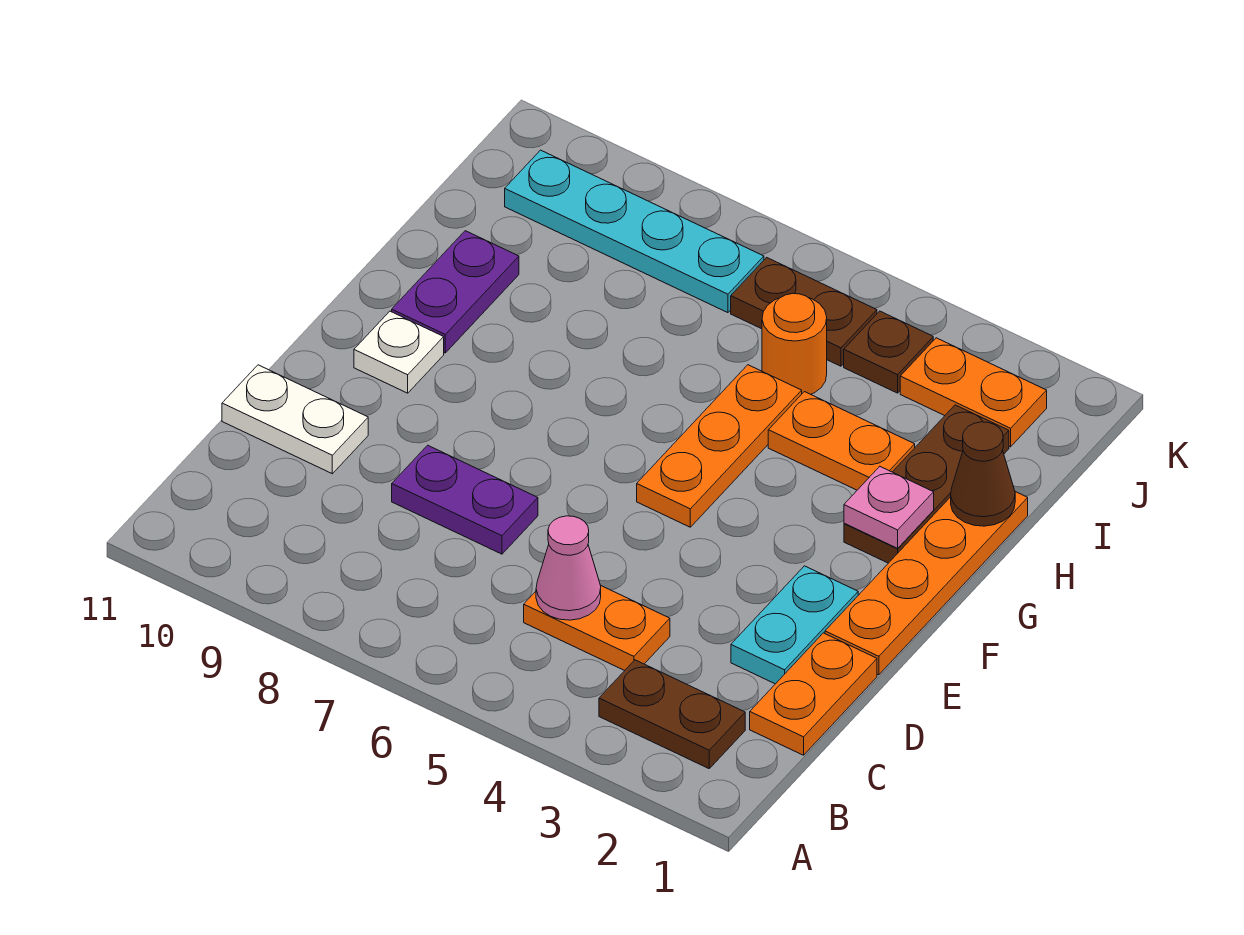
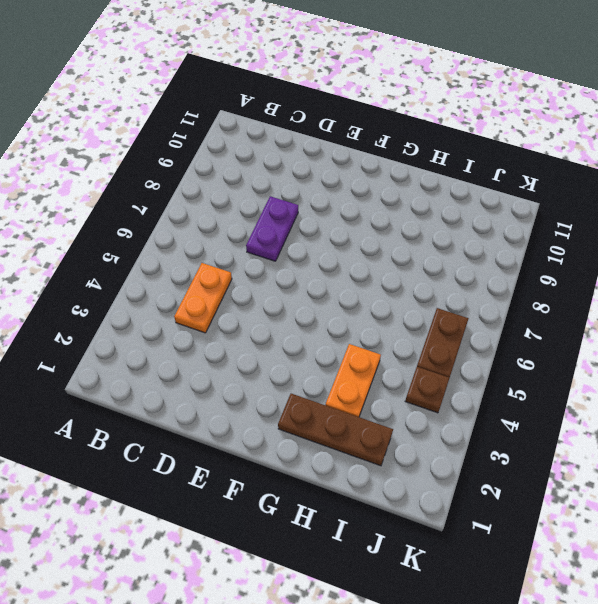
none -> brown 1x2 plate [599,660,745,768]
none -> orange 1x2 plate [750,633,877,755]
none -> cyan 1x2 plate [731,566,858,684]

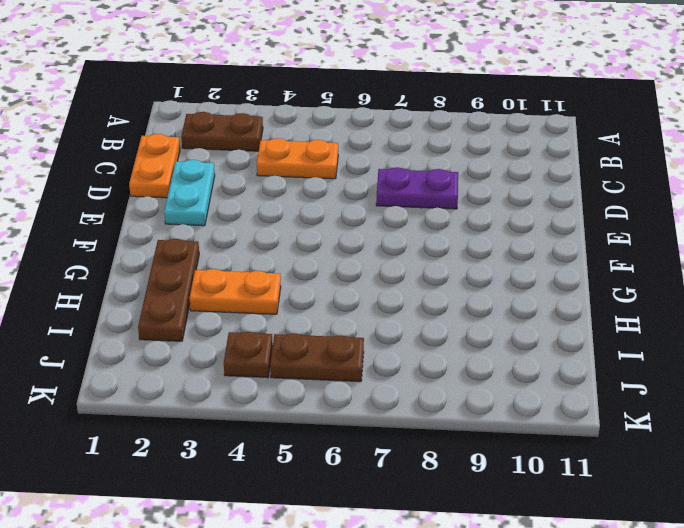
none -> white 1x2 plate [222,365,368,474]
none -> orange 1x4 plate [825,492,1028,675]
none -> orange 1x3 plate [637,365,802,527]

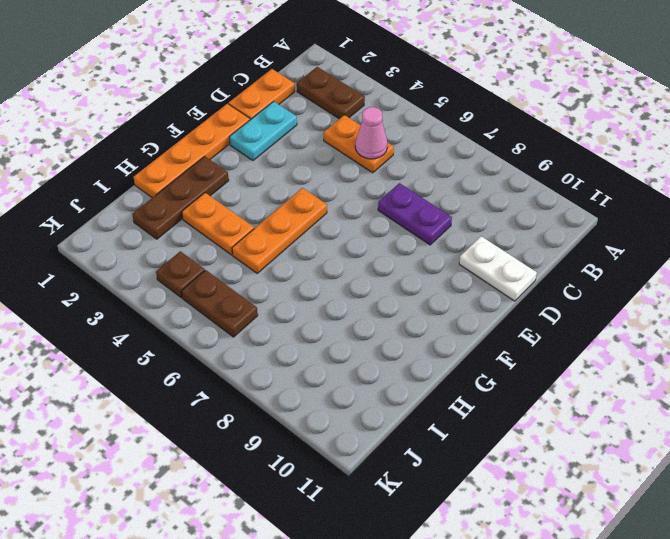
none -> white 1x1 plate [354,311,444,393]
none -> purple 1x2 plate [392,231,519,353]
none -> orange 1x1 round brick [762,294,827,394]

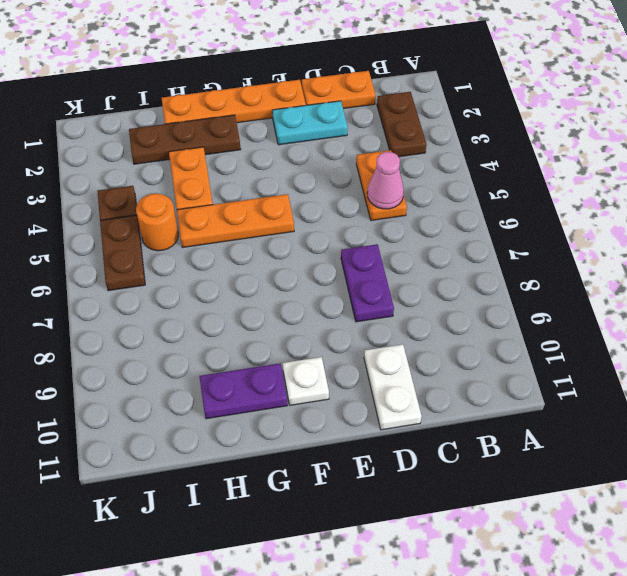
none -> orange 1x2 plate [900,338,1047,447]
none -> cyan 1x4 plate [505,150,764,313]
none -> pink 1x1 plate [844,467,934,548]

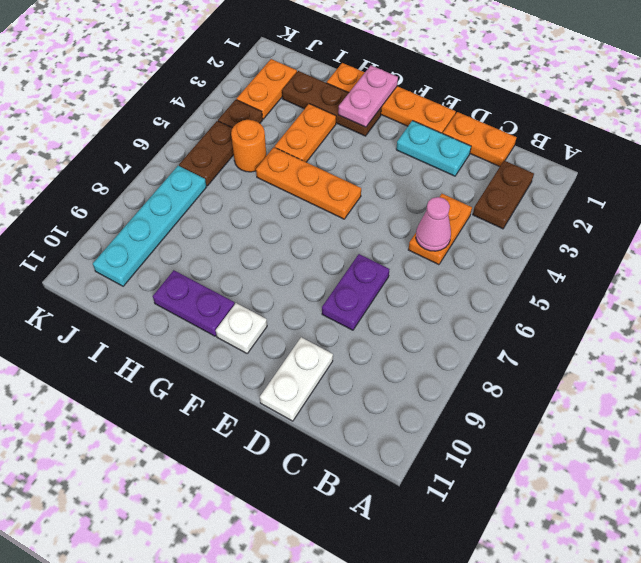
pink 1x2 plate [338,66,398,127] -> pink 1x1 plate [844,467,934,548]
none -> brown 1x1 cone [951,422,1015,526]

